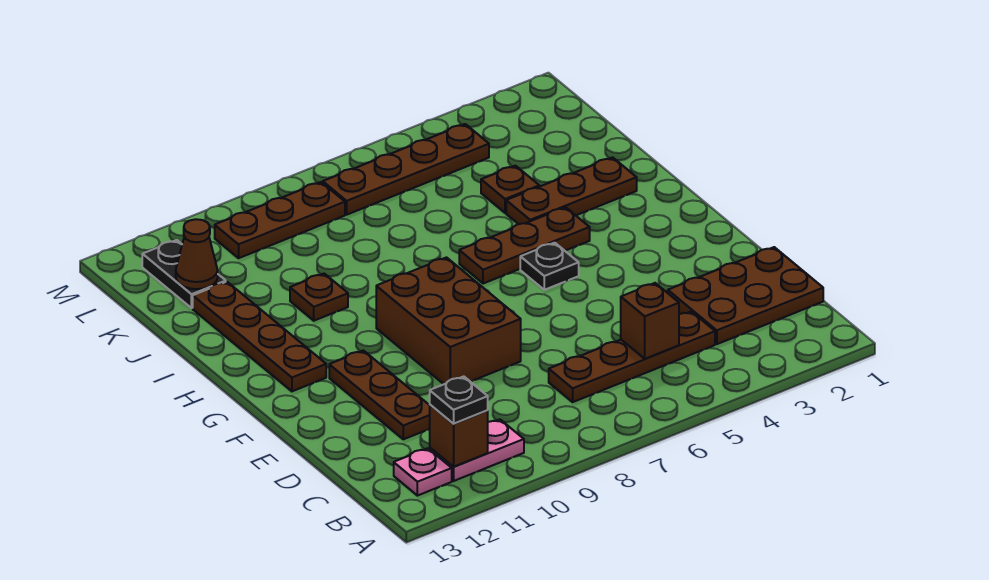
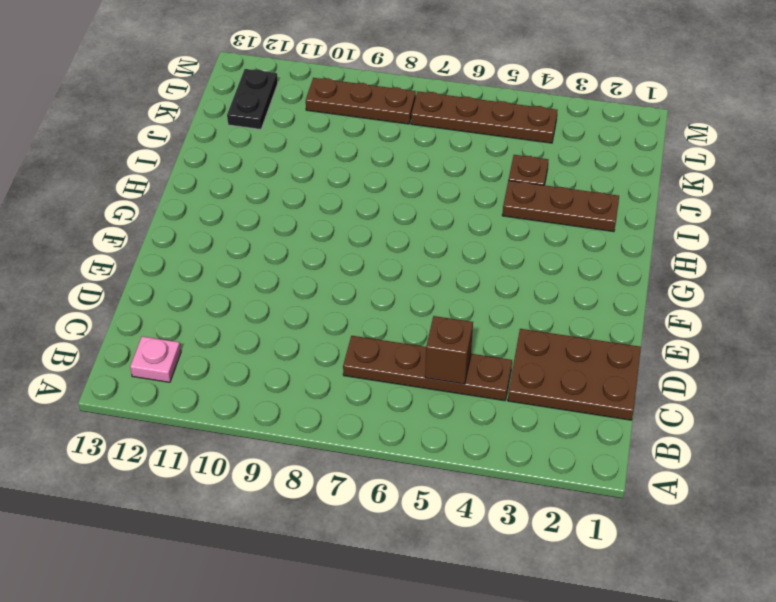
none -> pink 1x2 plate [430,419,524,481]
none -> brown 1x3 plate [329,350,430,439]
none -> brown 2x3 brick [376,257,521,384]

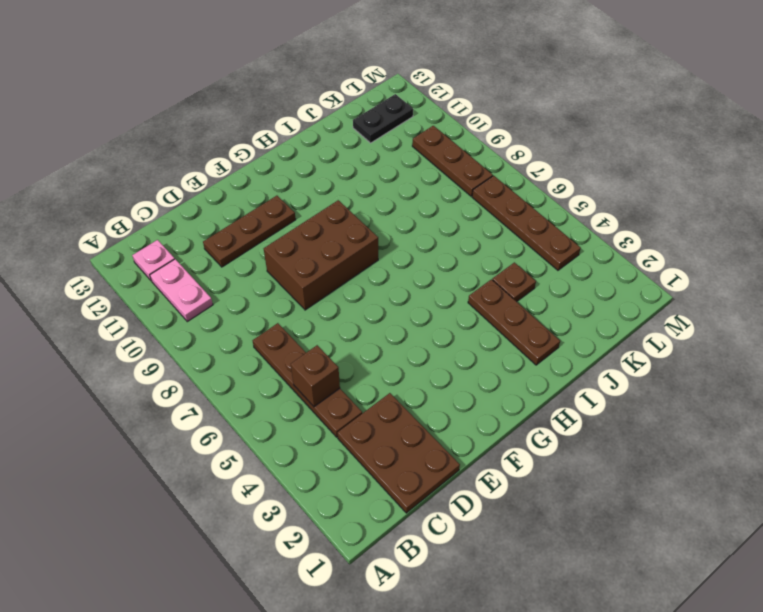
none -> black 1x1 plate [520,243,579,290]
none -> brown 1x4 plate [193,282,326,391]
none -> brown 1x3 plate [459,207,590,284]

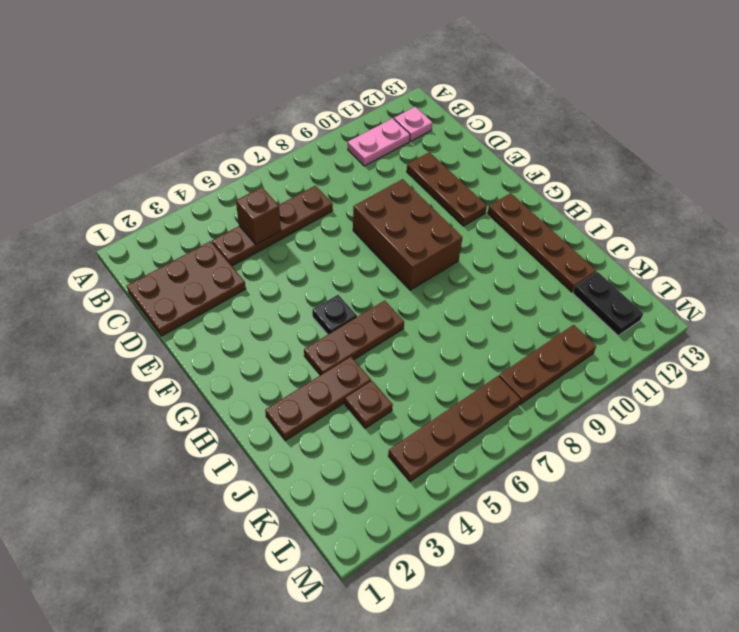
none -> brown 1x1 plate [290,274,348,321]
none -> brown 1x1 brick [430,405,488,467]
none -> brown 1x1 cone [176,219,218,289]

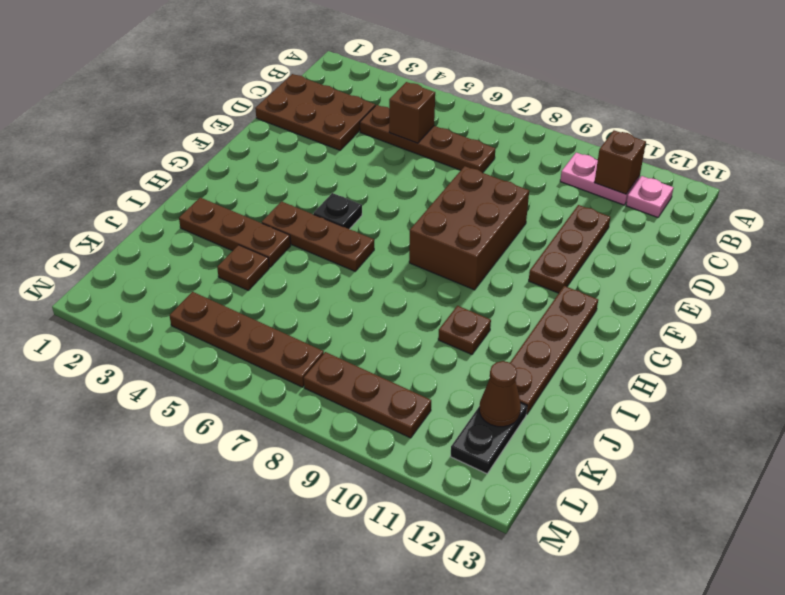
none -> black 1x1 plate [430,376,488,424]

